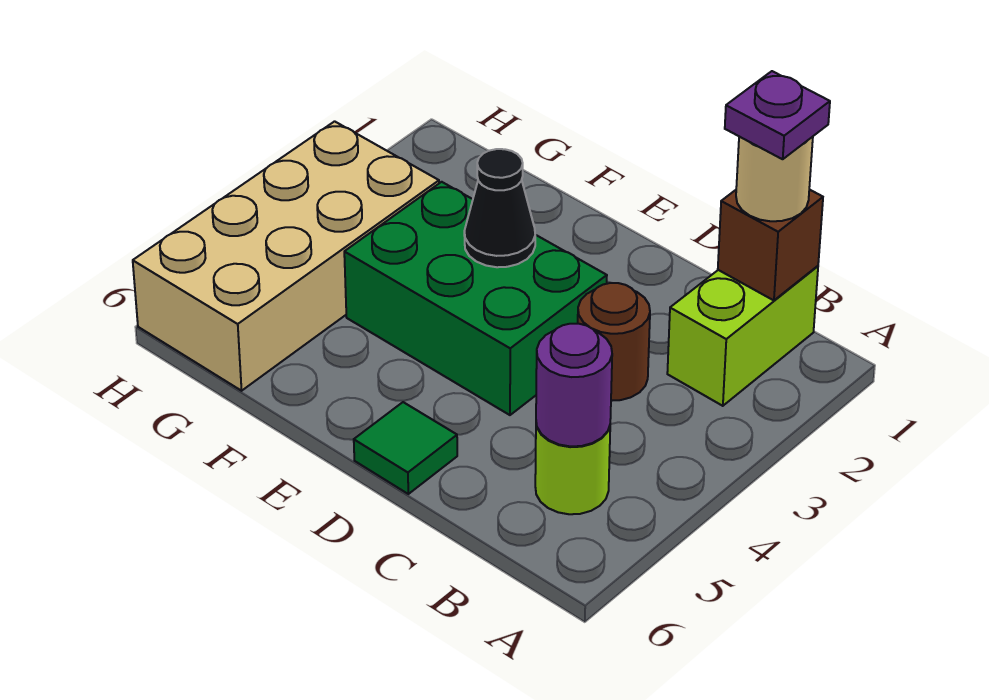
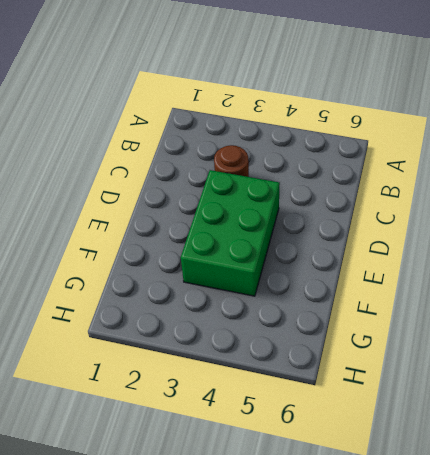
none -> lime 1x2 brick [667,266,818,406]
none -> lime 1x1 round brick [535,423,610,514]

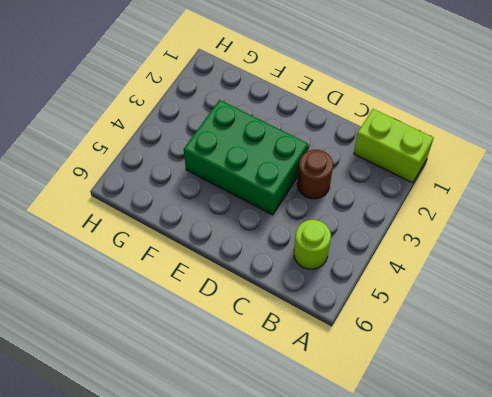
lime 1x2 brick [354,109,433,183] -> lime 1x2 brick turned to [667,266,818,406]
none -> green 1x1 tile [354,402,457,494]
none -> tan 2x4 brick [133,121,439,391]

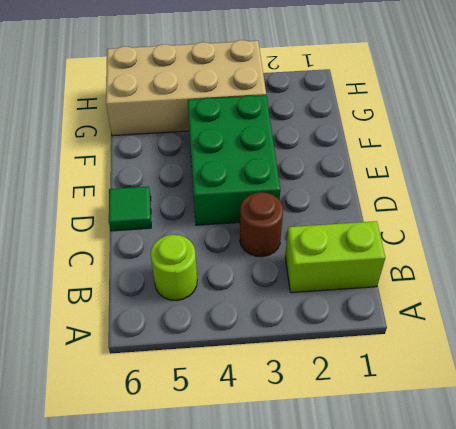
none -> brown 1x1 brick [718,189,823,300]
none -> purple 1x1 round brick [536,324,612,446]

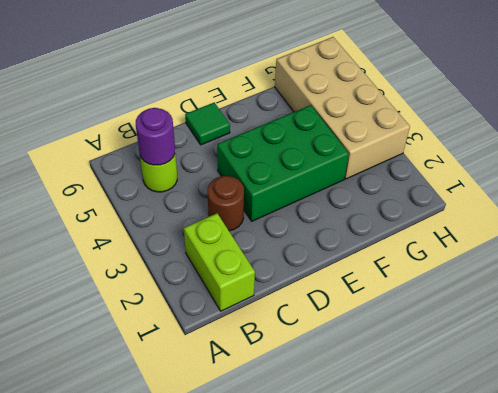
none -> brown 1x1 brick [718,189,823,300]
none -> black 1x1 cone [464,149,535,267]

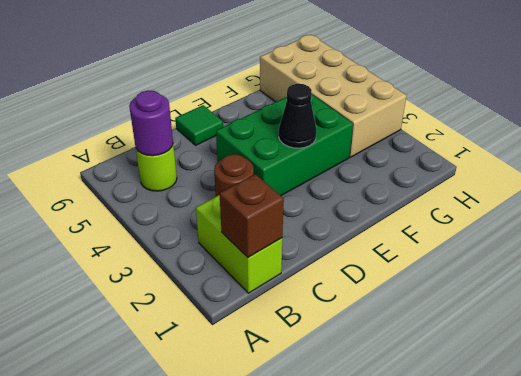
none -> tan 1x1 round brick [736,137,813,221]
none -> purple 1x1 plate [725,71,830,159]

